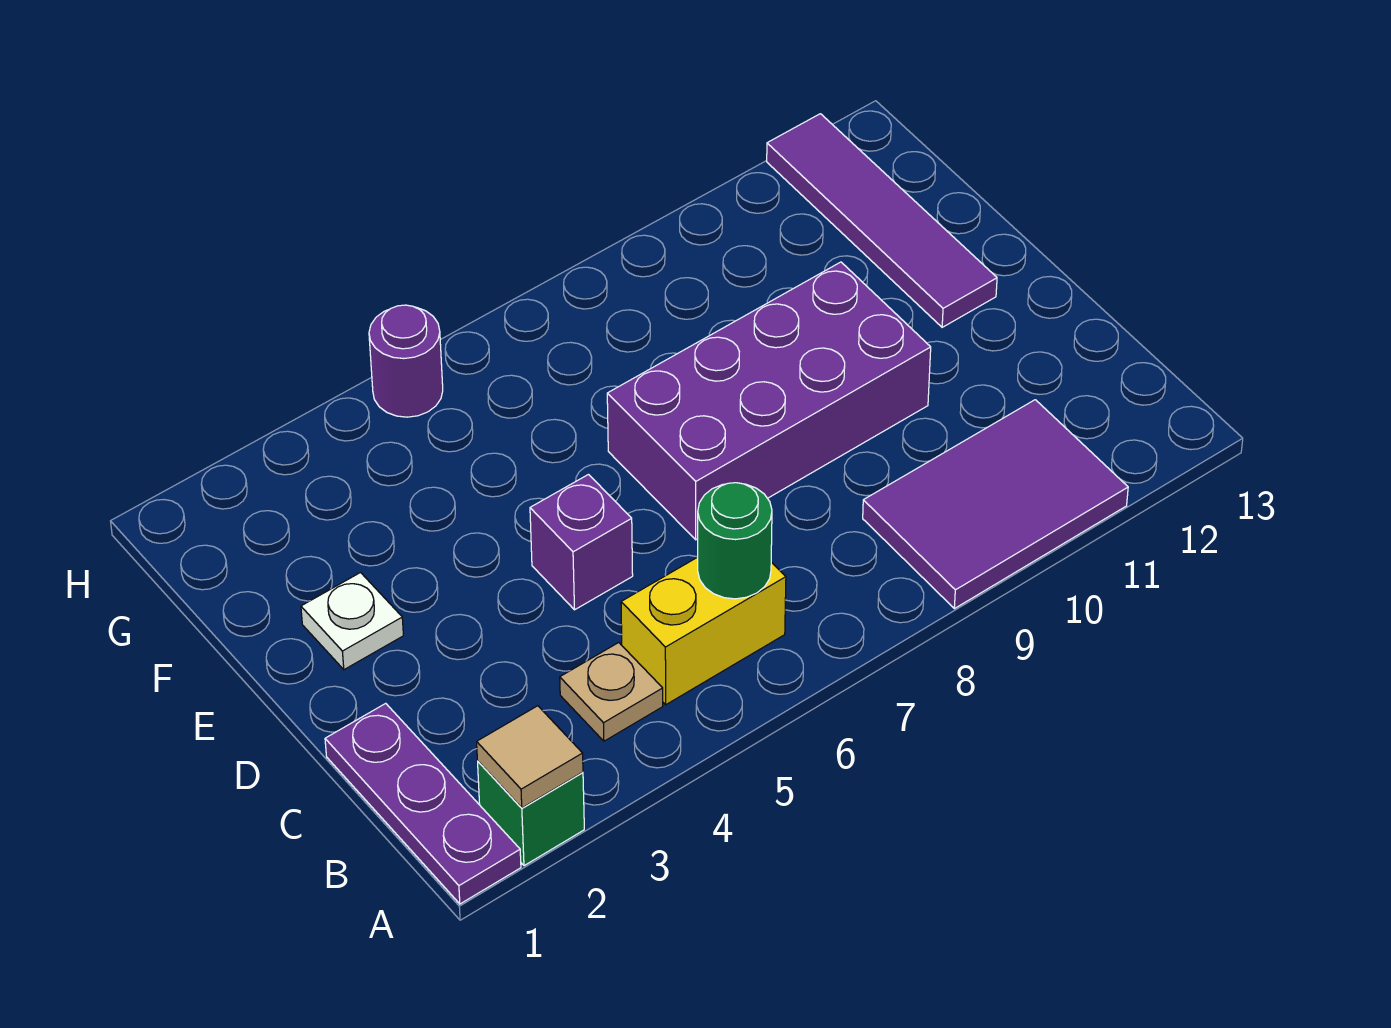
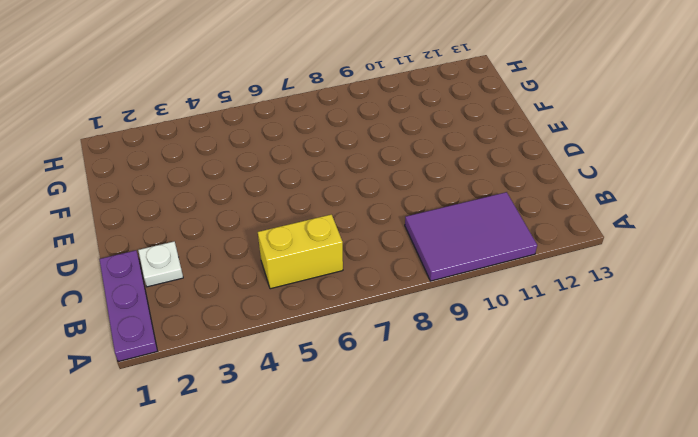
white 1x1 plate [138,241,183,287] -> white 1x1 plate moved to [301,573,403,670]
none -> green 1x1 brick [478,762,584,866]
none -> tan 1x1 plate [560,643,663,741]
none -> purple 1x1 brick [530,475,633,610]

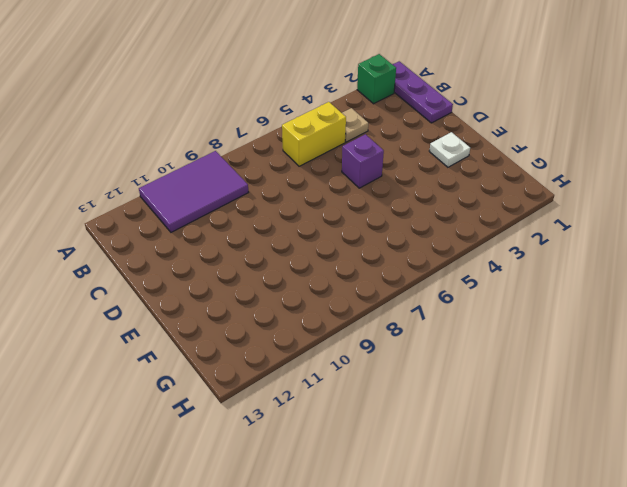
none -> purple 2x4 brick [607,262,931,540]
none -> purple 1x4 tile [767,114,997,327]
none -> purple 1x1 round brick [369,305,443,417]

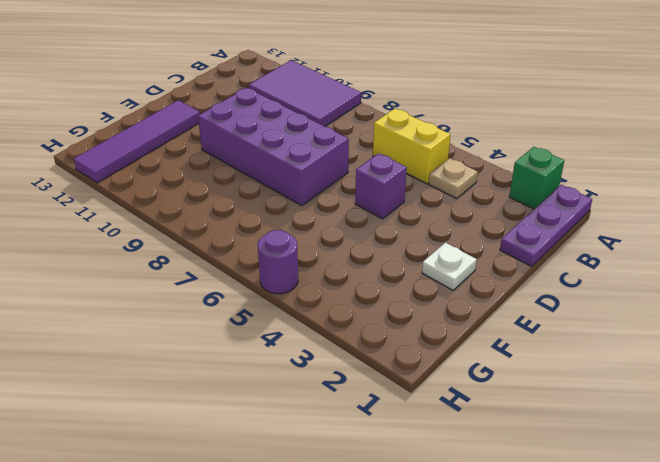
none -> tan 1x1 tile [477,706,583,808]
none -> green 1x1 round brick [698,483,772,599]

